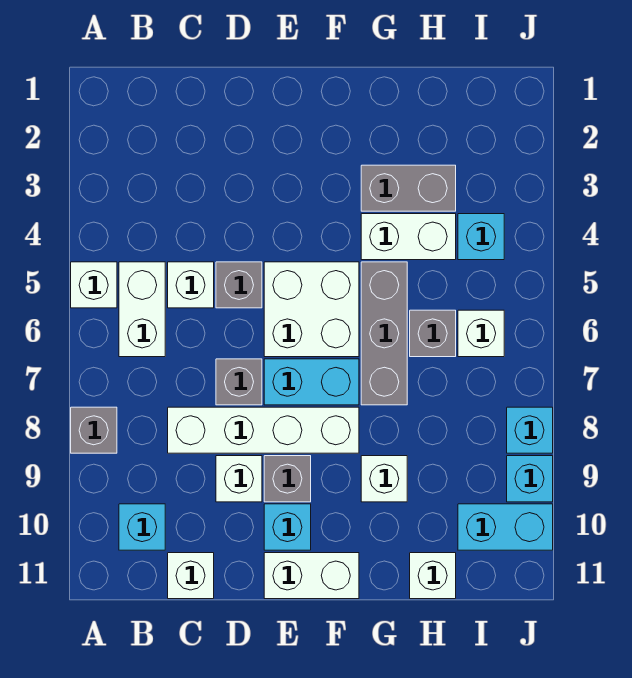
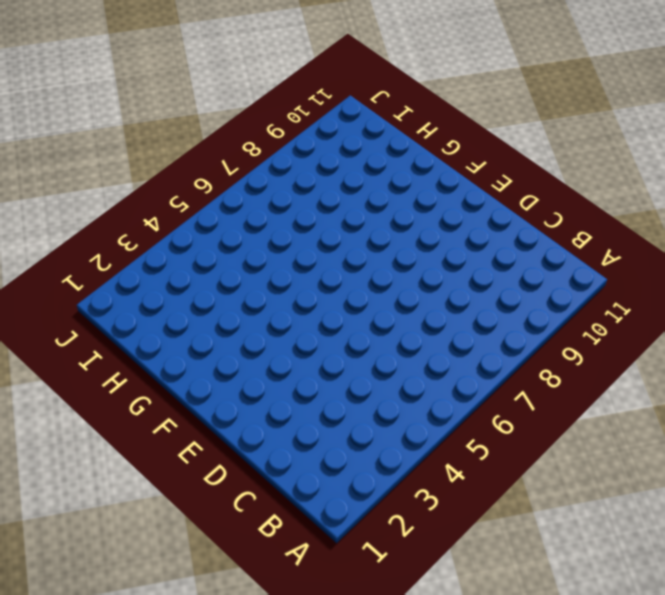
none -> white 1x1 brick [71,262,117,308]
none -> grey 1x1 brick [71,407,117,453]
none -> white 1x2 brick [119,262,165,357]

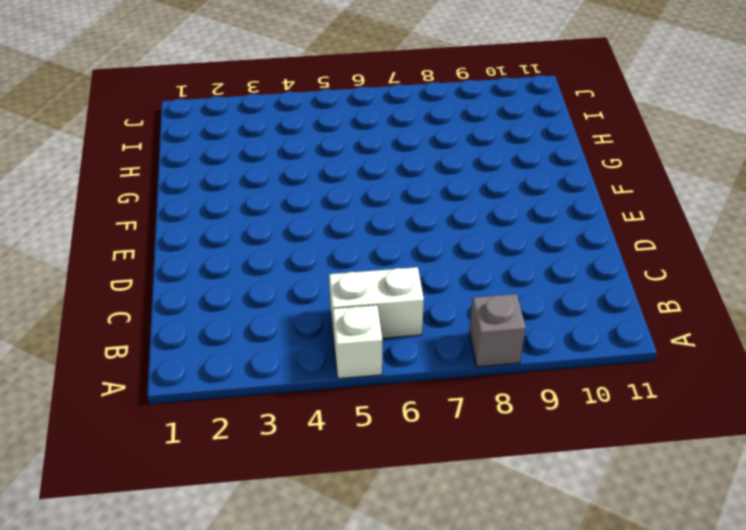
none -> cyan 1x1 brick [119,504,165,550]
none -> white 1x1 brick [168,262,214,308]
none -> white 1x4 brick [168,407,359,453]

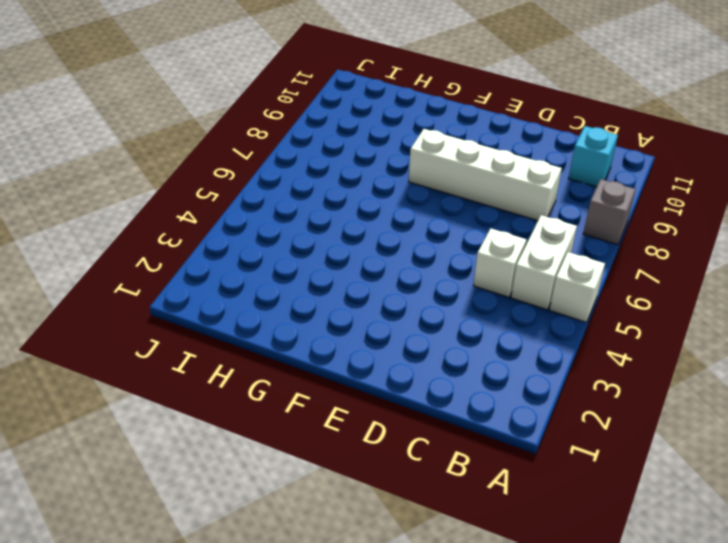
none -> white 1x1 brick [168,553,214,599]
none -> grey 1x1 brick [216,262,262,308]
none -> grey 1x1 brick [216,359,262,405]

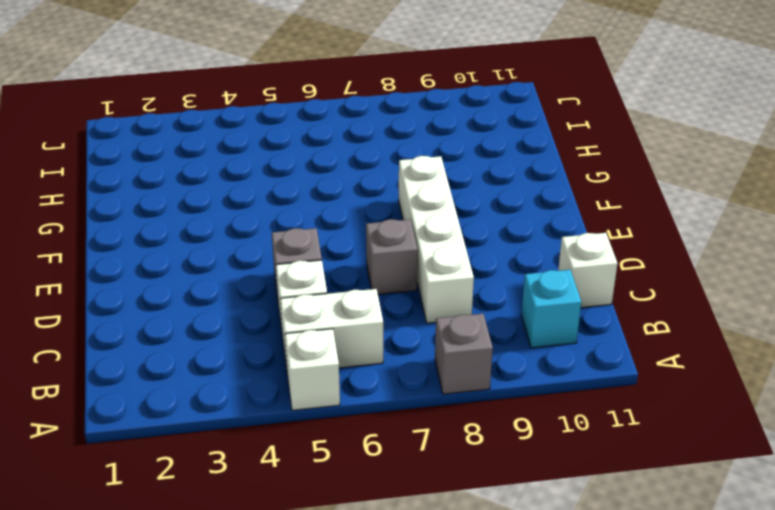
none -> white 1x1 brick [216,456,262,502]
none -> white 2x2 brick [264,262,359,357]
none -> cyan 1x2 brick [264,359,359,405]

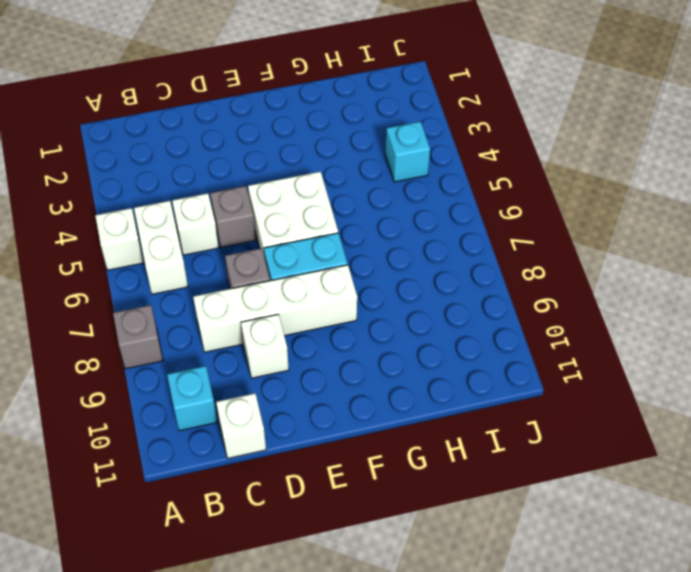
none -> grey 1x1 brick [264,456,311,502]
none -> cyan 1x1 brick [264,504,311,550]
none -> white 1x2 brick [264,553,359,599]

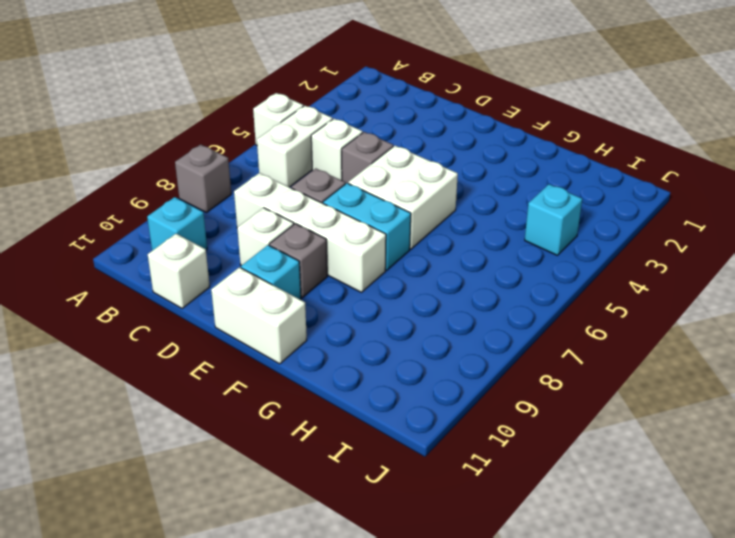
none -> grey 1x2 brick [361,165,456,211]
none -> white 1x2 brick [361,214,456,260]
none -> grey 1x3 brick [361,262,407,405]

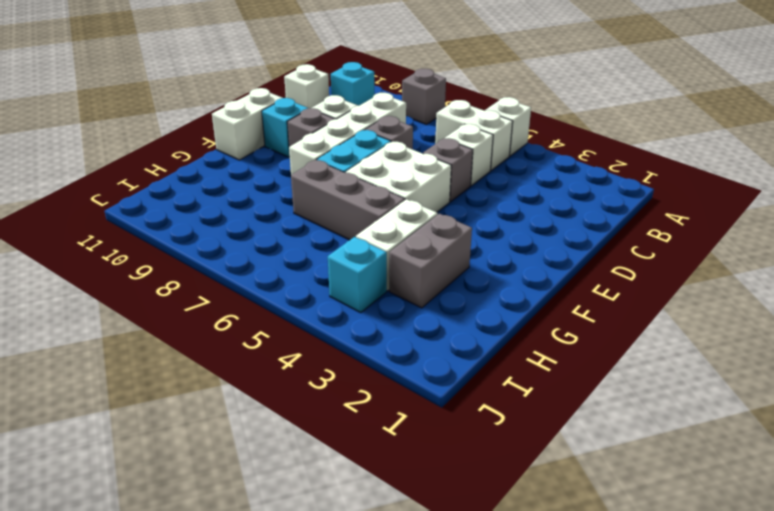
none -> white 1x1 brick [361,456,407,502]
none -> grey 1x1 brick [410,310,456,357]
none -> white 1x1 brick [410,553,456,599]

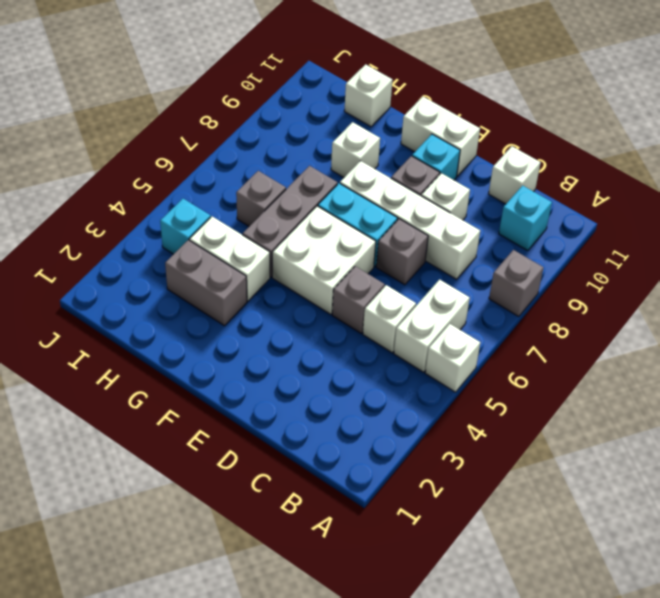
none -> white 1x1 brick [458,310,504,357]
none -> cyan 1x2 brick [458,504,553,550]
none -> cyan 1x1 brick [507,407,553,453]

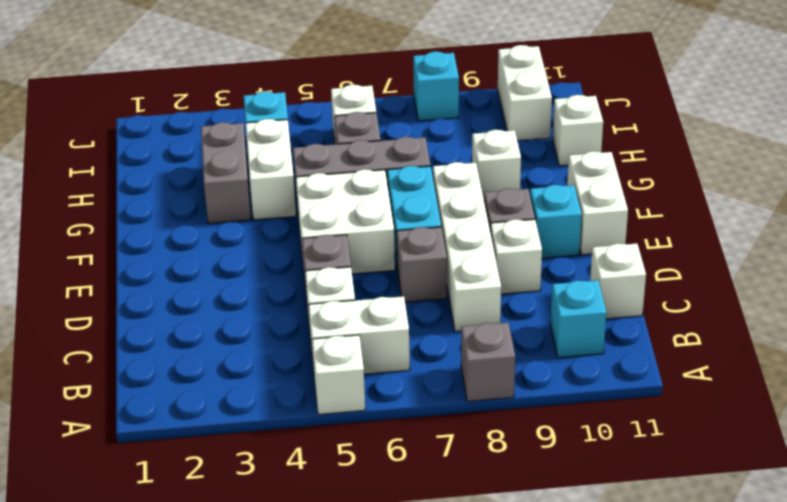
white 1x2 brick [498,45,552,141] -> cyan 1x2 brick [458,504,553,550]
none -> cyan 1x1 brick [507,456,553,502]

